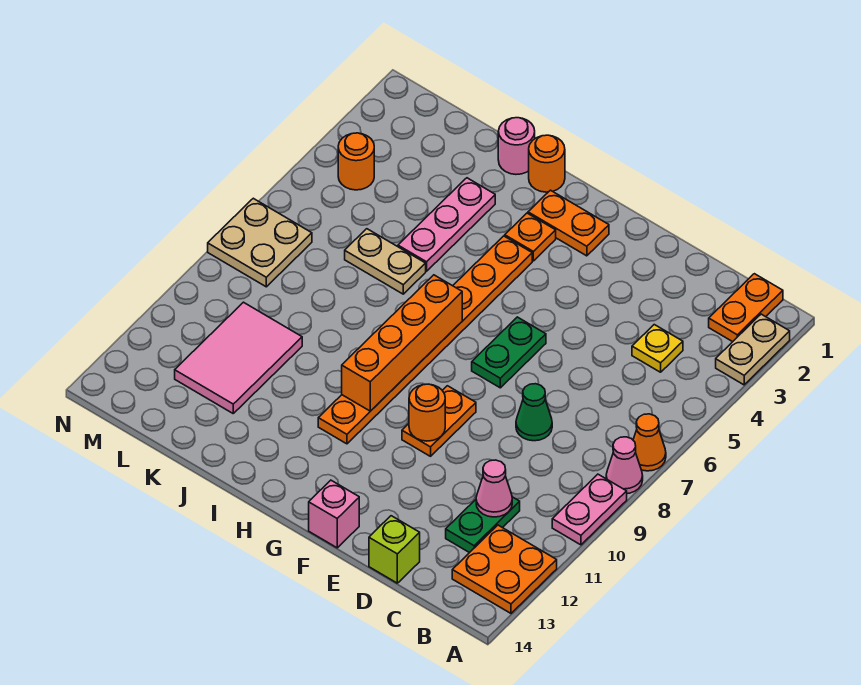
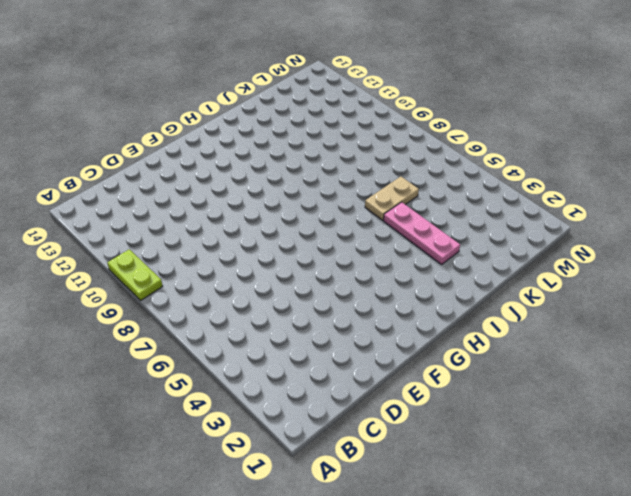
lime 1x2 plate [107,249,163,301] -> pink 1x2 plate [552,474,627,545]
none -> tan 1x2 plate [716,314,790,385]
none -> orange 1x1 cone [633,414,666,471]
none -> pink 1x1 cone [606,437,643,494]

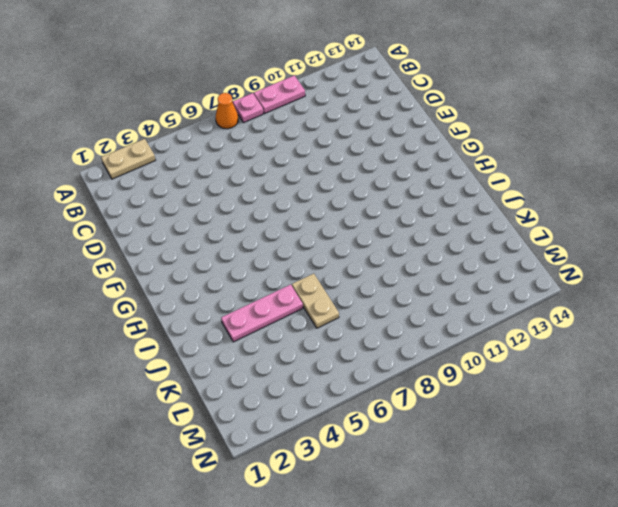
pink 1x1 plate [232,93,264,123] -> pink 1x1 cone [606,437,643,494]
none -> orange 2x2 plate [452,525,557,613]
none -> orange 1x2 plate [709,274,783,342]
none -> yellow 1x1 plate [632,325,683,372]

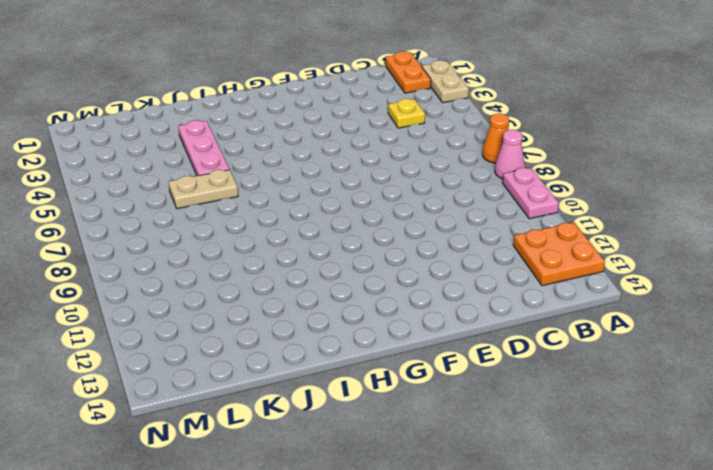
none -> green 1x2 plate [446,497,520,553]
none -> green 1x1 cone [516,384,552,441]
none -> lime 1x1 brick [369,516,420,583]

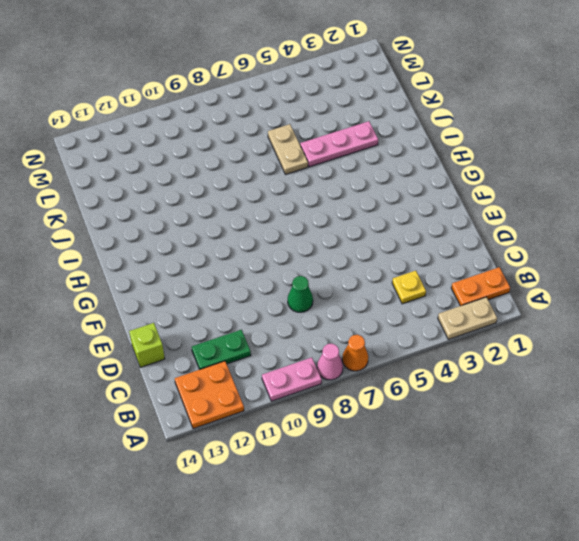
none -> green 1x2 plate [472,317,546,388]
none -> orange 1x2 plate [402,386,476,456]
none -> pink 1x1 brick [309,480,359,548]

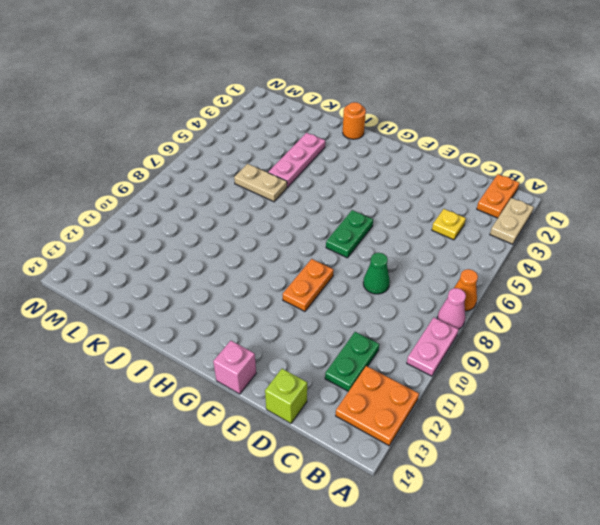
none -> orange 1x2 plate [528,190,609,256]
none -> orange 1x1 plate [505,213,556,261]
none -> orange 1x8 plate [318,236,532,444]

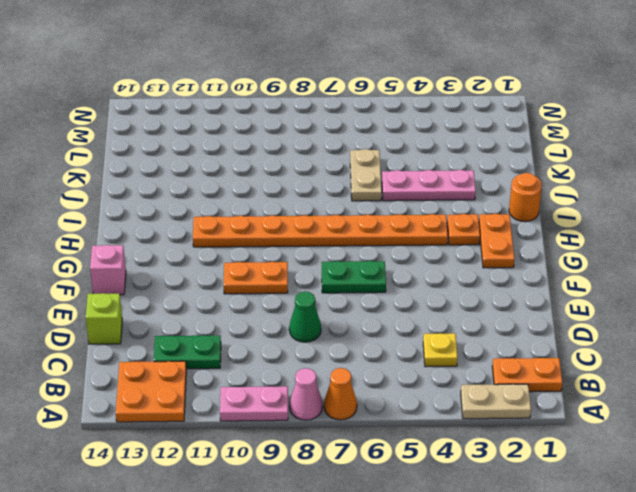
none -> pink 1x1 round brick [498,118,535,174]
none -> pink 2x3 tile [175,302,302,413]
none -> orange 1x1 round brick [338,133,374,190]

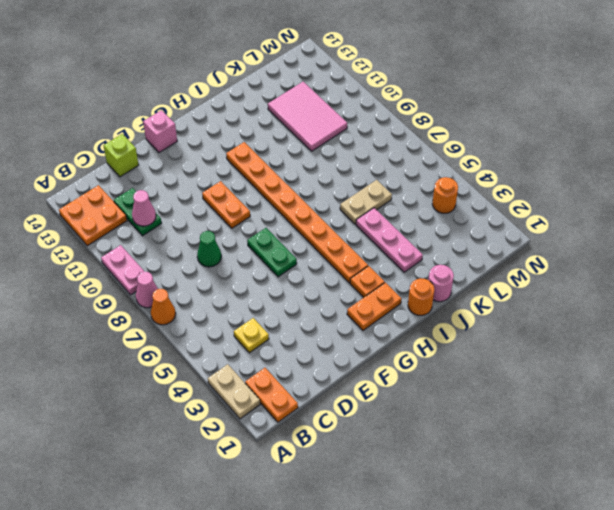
none -> tan 2x2 plate [208,198,312,287]
none -> orange 1x1 round brick [409,384,445,441]
none -> orange 1x4 brick [342,275,462,411]

